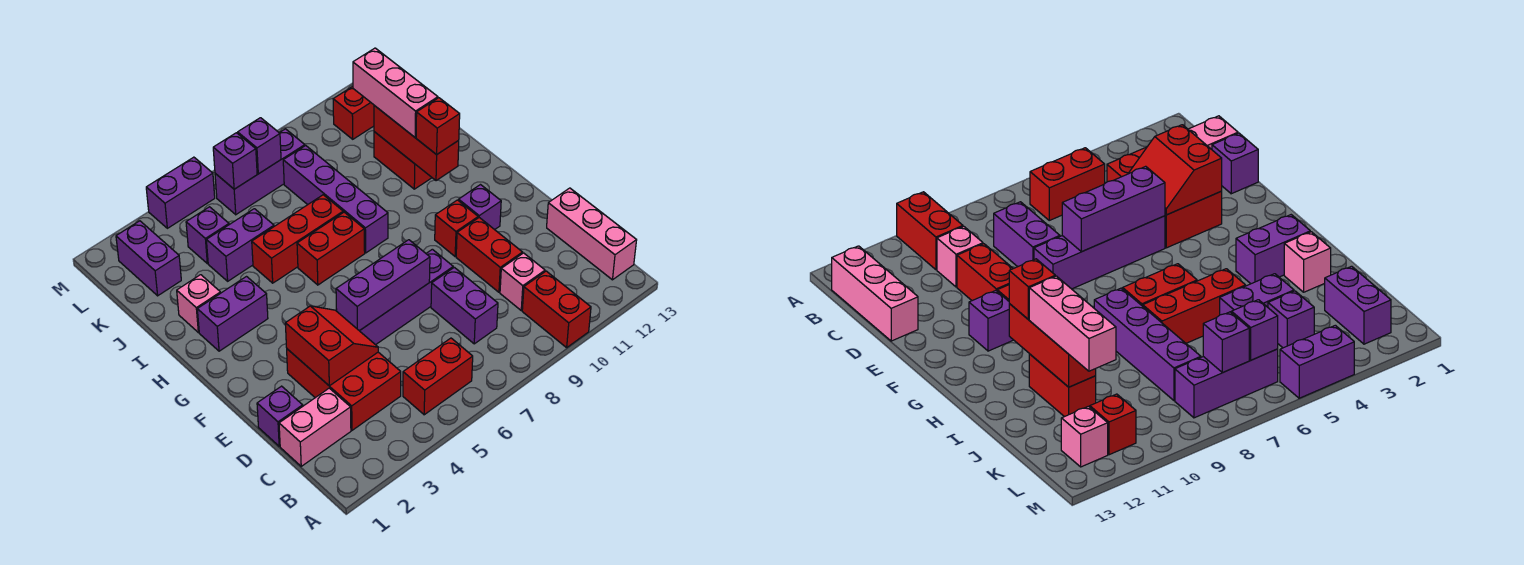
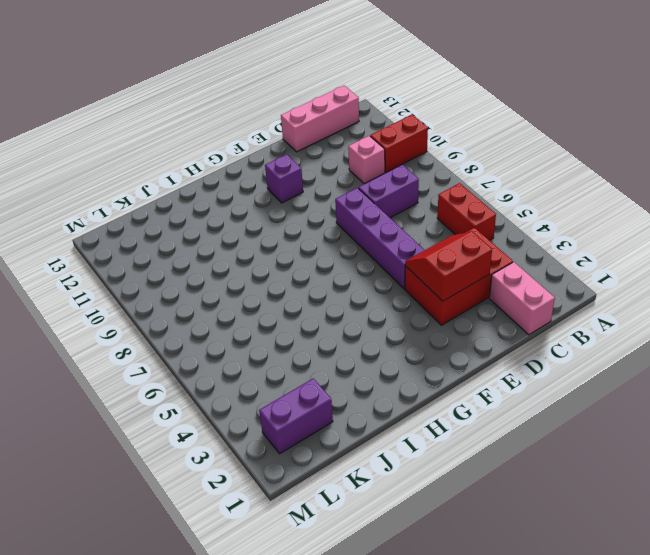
none -> purple 1x1 brick [257,386,303,446]
none -> red 1x2 brick [456,218,522,292]
none -> red 1x1 brick [435,200,478,256]
none -> purple 1x2 brick [197,277,268,351]

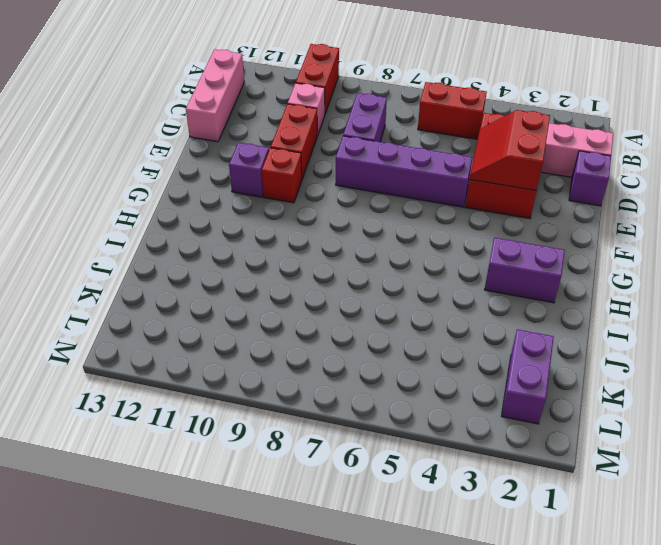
none -> red 1x2 brick [297,212,365,285]
none -> purple 1x4 brick [283,146,388,253]
none -> pink 1x1 brick [177,275,221,332]
none -> red 1x3 brick [252,195,343,283]

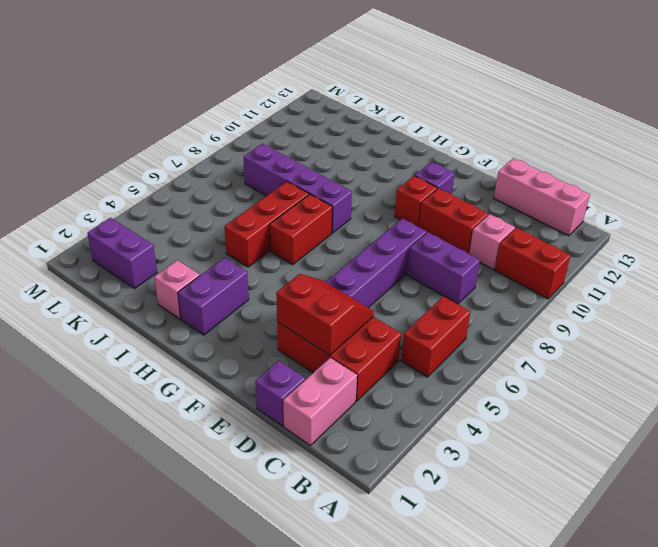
none -> red 1x2 brick [374,132,432,189]
none -> purple 1x2 brick [206,209,274,281]
none -> purple 1x1 brick [186,207,229,263]
none -> purple 1x3 brick [215,129,305,215]

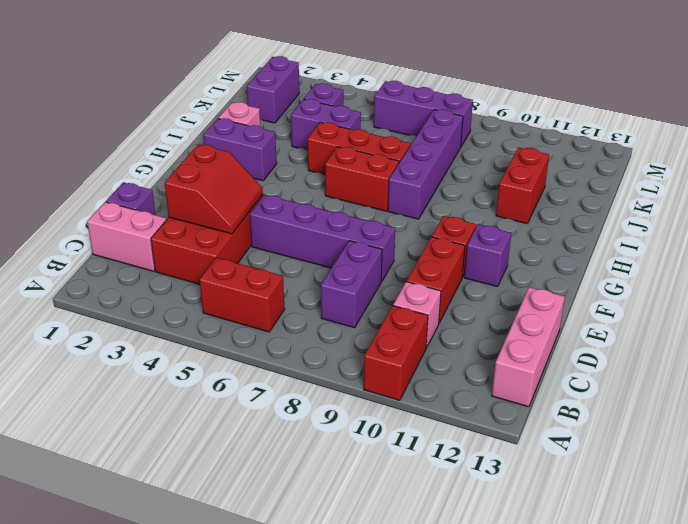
none -> red 1x1 brick [333,87,374,139]
none -> pink 1x1 brick [1061,406,1108,467]
none -> purple 1x2 brick [146,157,215,228]
none -> purple 1x3 brick [336,240,430,331]

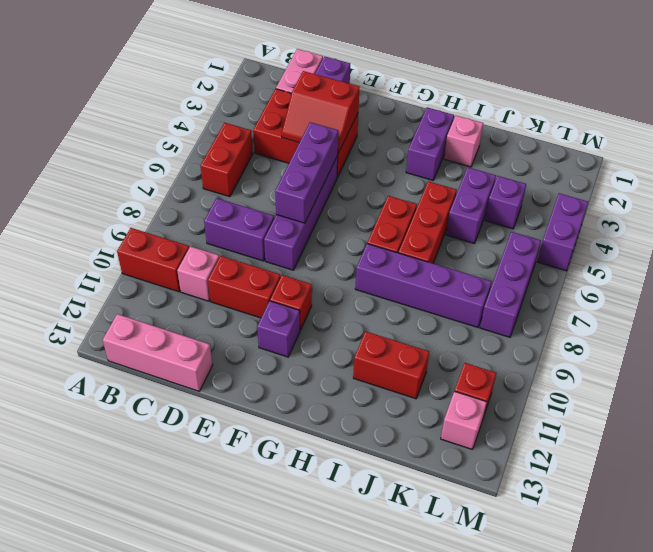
none -> purple 1x2 brick [116,221,181,296]
none -> red 1x3 brick [374,105,459,181]
none -> purple 1x1 brick [213,133,257,189]
none -> purple 1x1 brick [238,118,281,174]

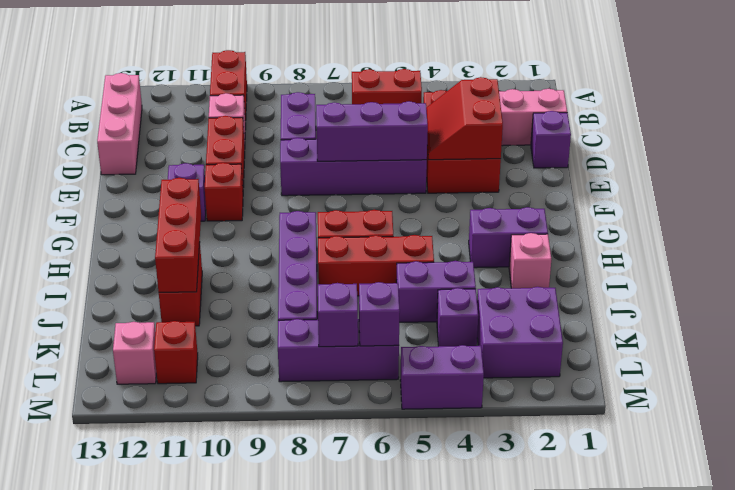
purple 2x2 brick [477,287,563,378] -> purple 1x2 brick [116,221,181,296]
none -> red 1x1 brick [416,98,460,155]
none -> pink 1x3 brick [353,48,438,137]

